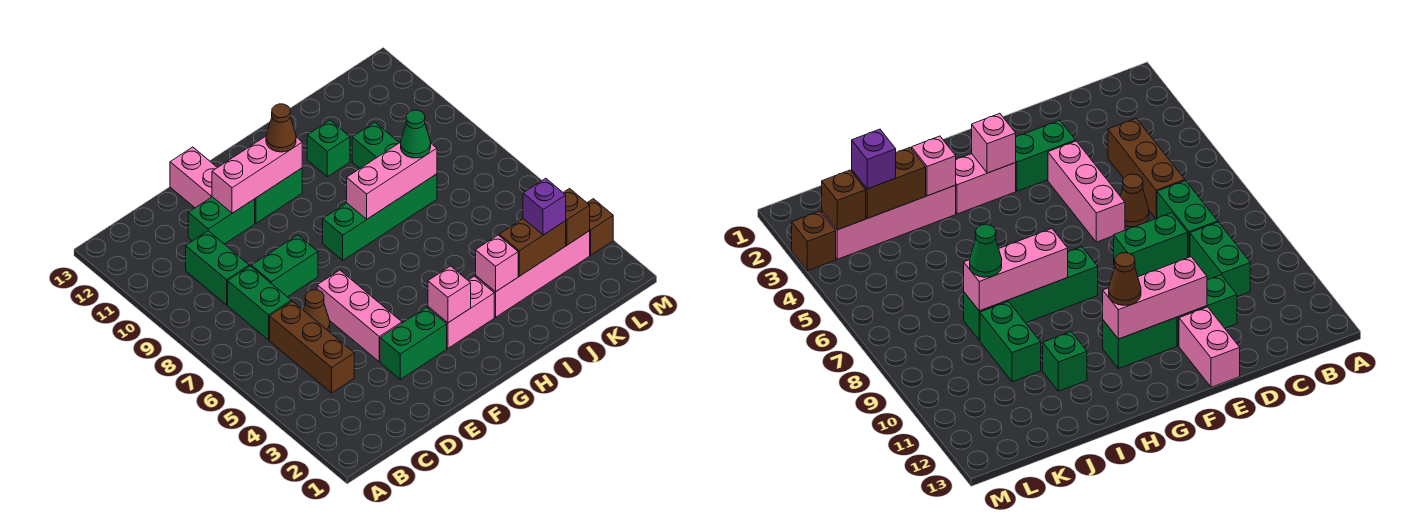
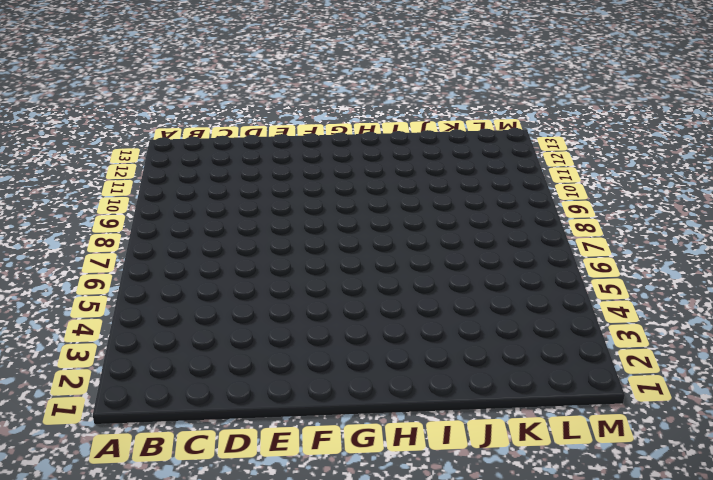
none -> brown 1x3 brick [270,301,354,393]
none -> green 1x2 brick [228,266,291,340]
none -> green 1x2 brick [186,231,249,305]

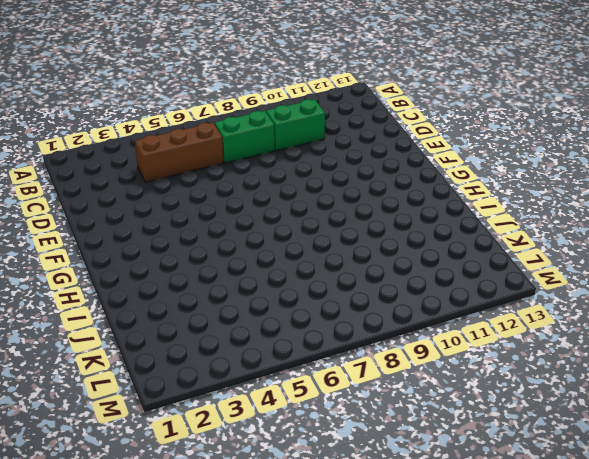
none -> brown 1x1 cone [303,290,330,331]
none -> green 1x2 brick [251,235,318,297]
none -> green 1x2 brick [188,197,255,244]

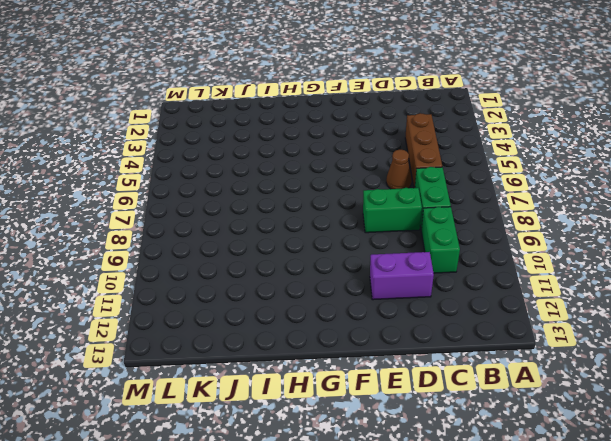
purple 1x2 brick [370,252,434,300] -> green 1x2 brick [188,197,255,244]
none -> green 1x2 brick [380,307,447,379]
none -> pink 1x3 brick [317,270,402,362]
none -> pink 1x2 brick [170,147,217,208]

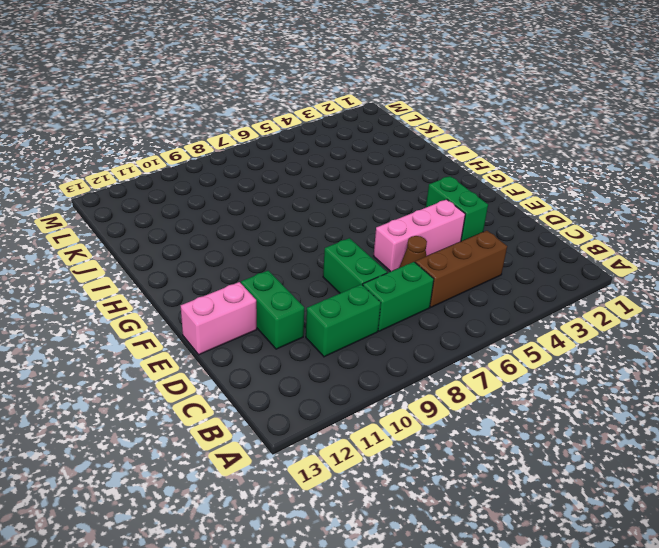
none -> green 1x2 brick [255,168,302,223]
none -> pink 1x2 brick [428,276,494,348]
none -> green 1x4 brick [323,174,437,260]

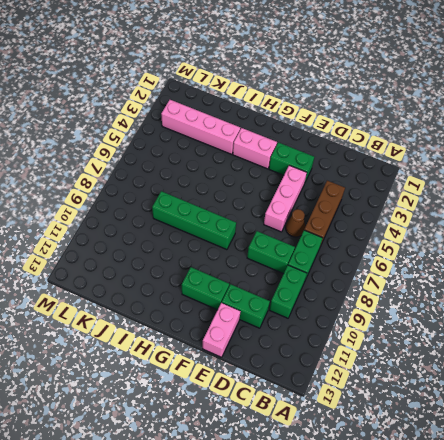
none -> green 1x1 brick [307,120,350,177]
none -> green 1x2 brick [352,122,399,168]
none -> brown 1x1 brick [587,199,613,255]

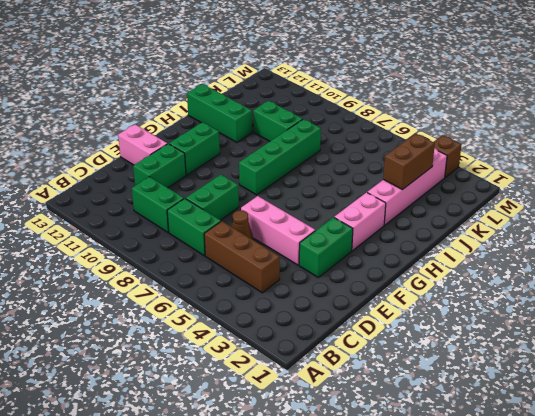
green 1x3 brick [187,84,252,142] -> green 1x1 brick [307,120,350,177]
none -> pink 1x3 brick [212,136,302,213]
none -> pink 1x1 brick [428,266,471,323]
none -> pink 1x3 brick [347,142,437,219]

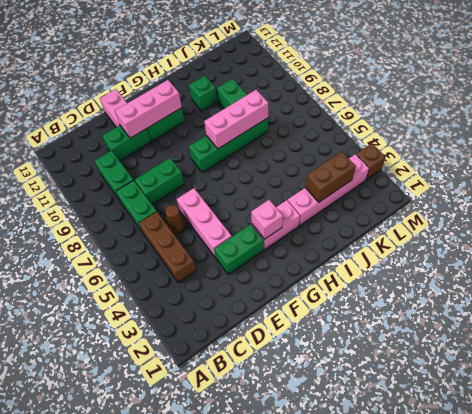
none -> pink 1x1 brick [476,235,518,292]
none -> brown 1x1 brick [563,189,590,245]
none -> brown 1x1 cone [266,104,296,152]

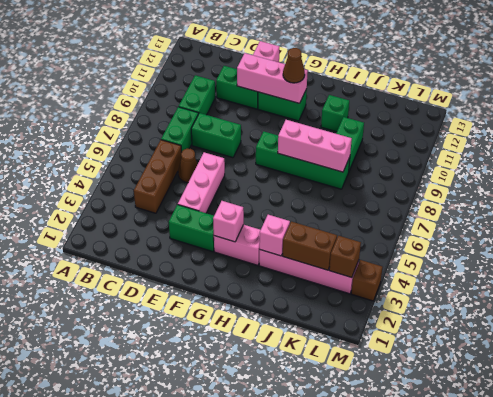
none -> green 1x1 cone [401,110,431,158]
none -> purple 1x1 brick [523,178,566,235]

